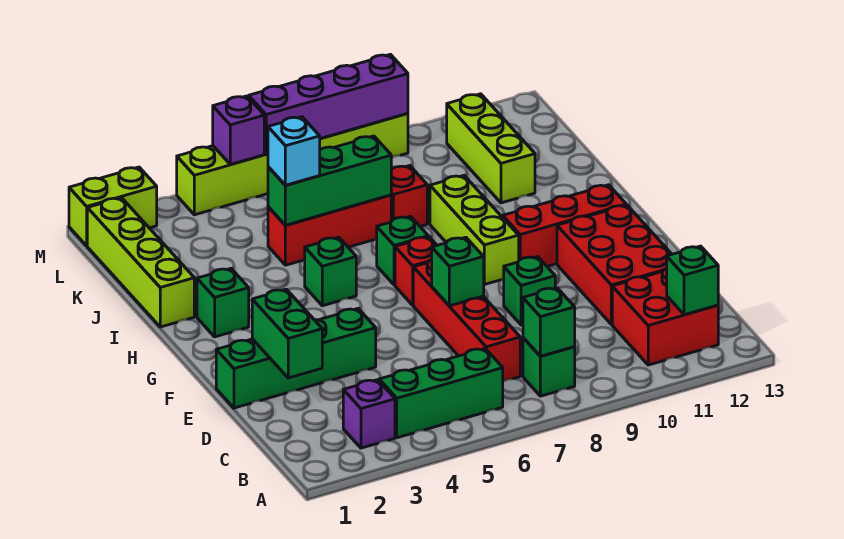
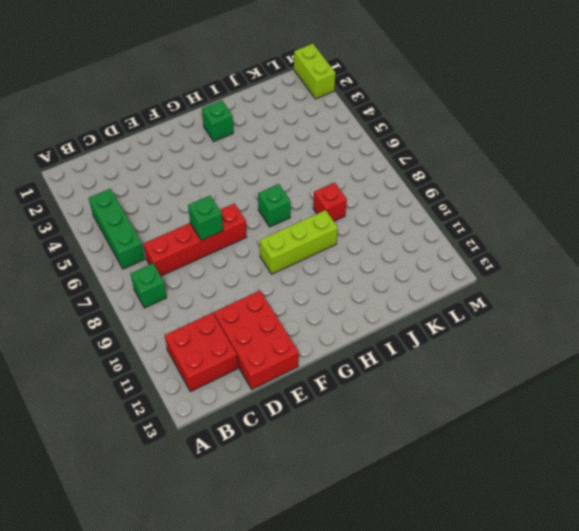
red 2x3 brick [214,291,299,389] -> red 2x3 brick turned to [557,205,672,325]
none -> purple 1x1 brick [343,380,395,448]
none -> green 1x4 brick [216,309,376,408]
none -> green 1x1 brick [504,257,555,325]

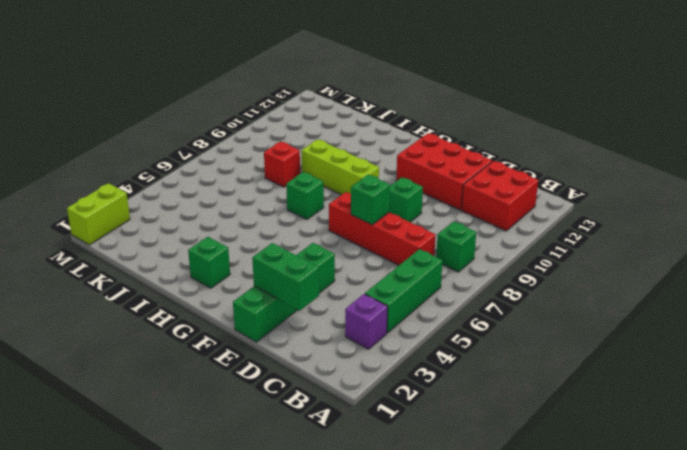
none -> red 1x1 brick [395,237,437,305]
none -> red 1x3 brick [503,185,626,266]
none -> green 1x1 brick [305,237,356,306]

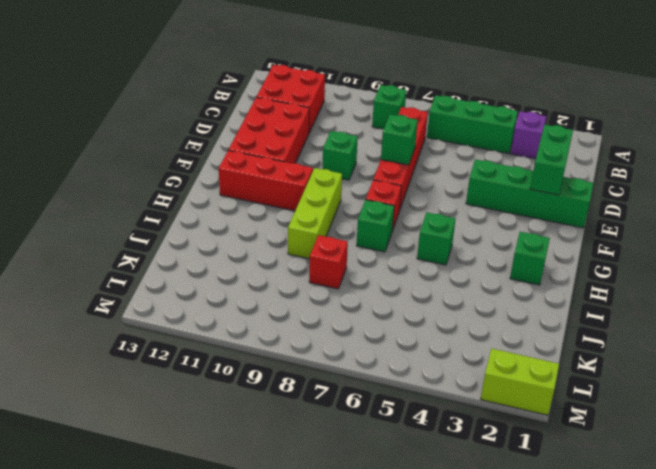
none -> lime 1x4 brick [87,198,194,327]
none -> red 1x3 brick [268,195,391,265]
none -> lime 1x3 brick [447,94,535,203]

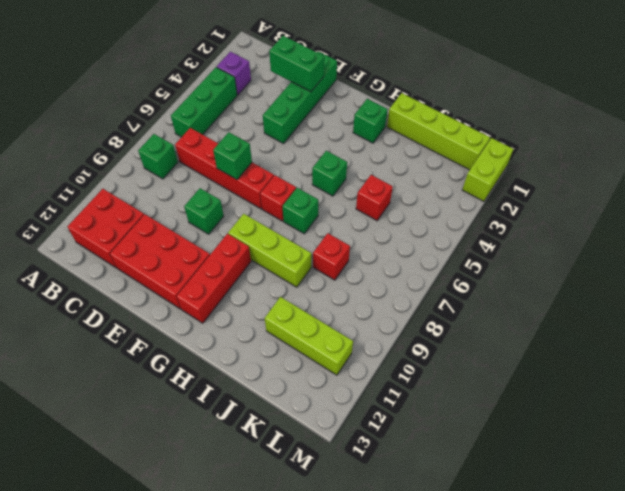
red 1x1 brick [356,175,393,220] -> red 1x3 brick [268,195,391,265]
none -> lime 1x6 brick [177,113,408,215]
none -> green 1x1 brick [523,288,575,356]
none -> green 1x1 brick [667,246,718,315]

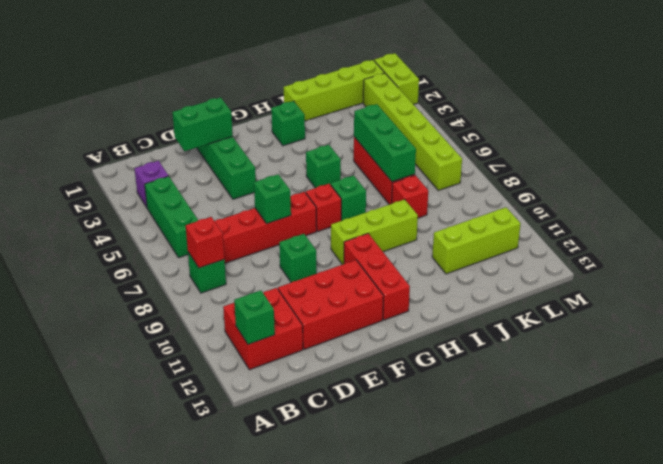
red 1x1 brick [186,217,224,268] -> green 1x1 brick [523,288,575,356]
lime 1x6 brick [363,73,462,190] -> lime 1x6 brick moved to [177,113,408,215]
none -> purple 1x1 brick [213,96,264,164]
none -> purple 1x4 brick [249,54,408,154]
none -> cyan 1x1 brick [268,117,320,185]

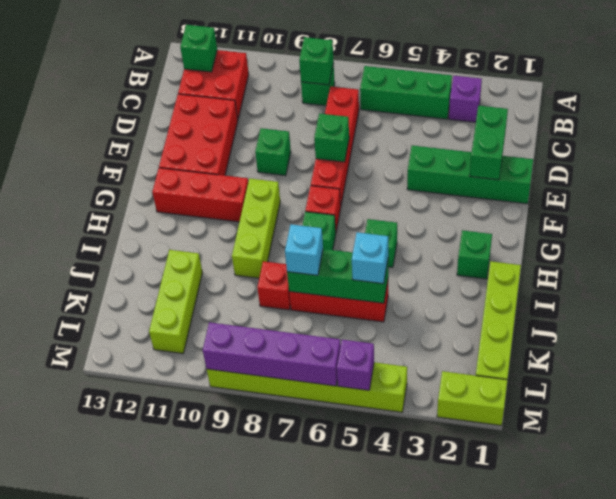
cyan 1x1 brick [285,224,323,275] -> none

